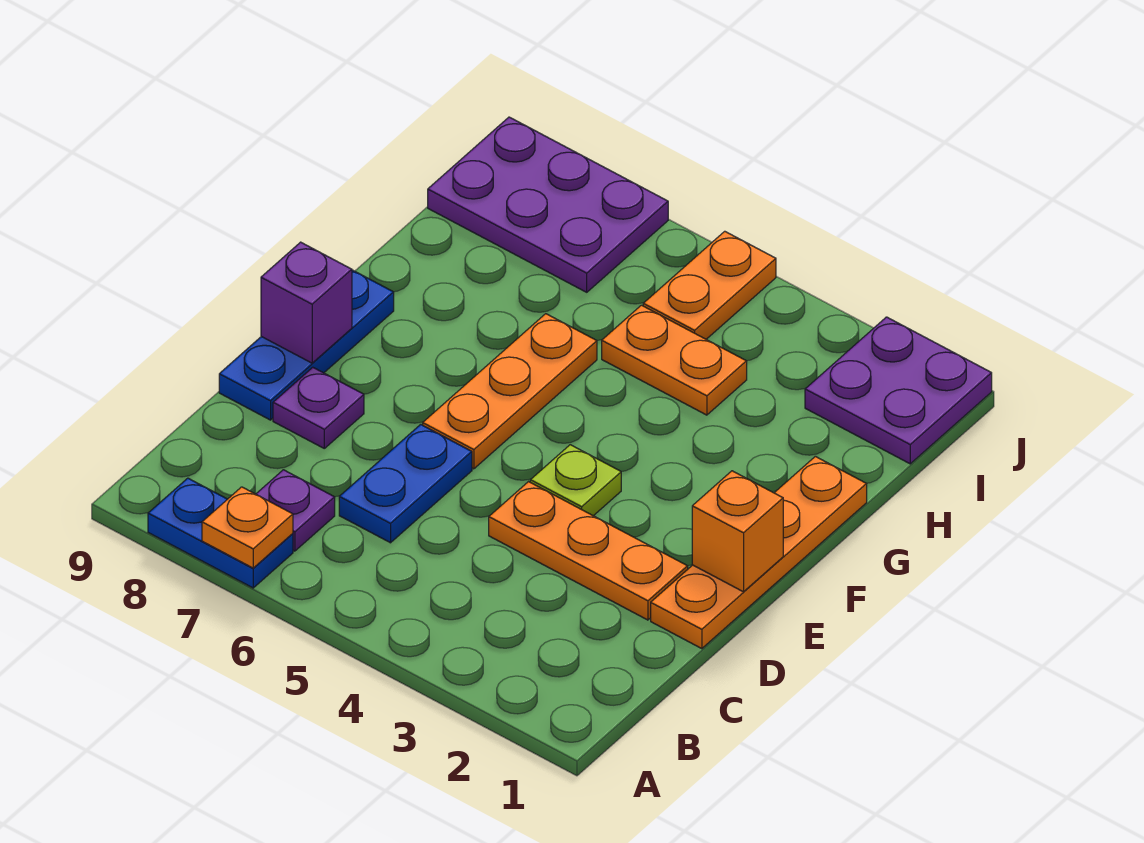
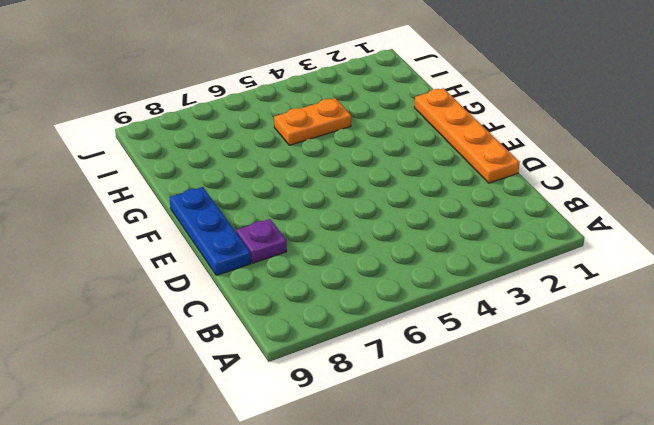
none -> blue 1x2 plate [148,478,293,588]
none -> purple 1x1 plate [256,470,335,551]
none -> blue 1x2 plate [339,424,472,543]

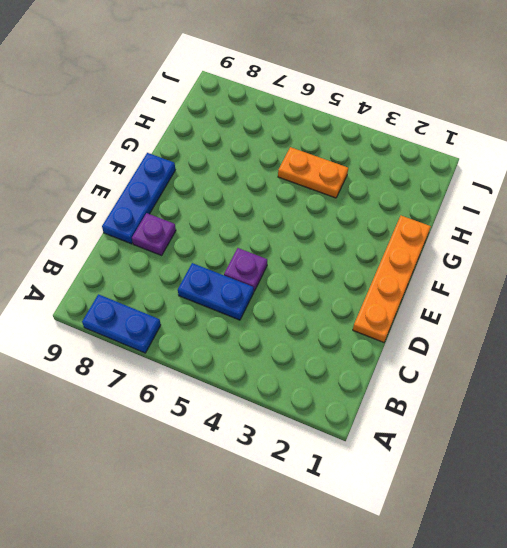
blue 1x2 plate [178,263,254,320] -> blue 1x2 plate turned to [339,424,472,543]
purple 1x1 plate [224,248,267,291] -> purple 1x1 plate moved to [256,470,335,551]
none -> orange 1x3 plate [489,482,688,620]
none -> lime 1x1 plate [530,445,621,516]
none -> orange 1x3 plate [423,314,597,469]

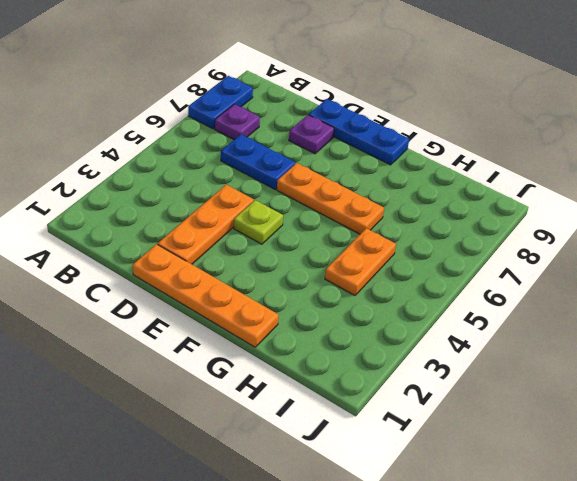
none -> purple 2x2 plate [805,317,992,464]
none -> orange 1x2 plate [643,231,776,339]
none -> purple 2x3 plate [428,117,668,292]

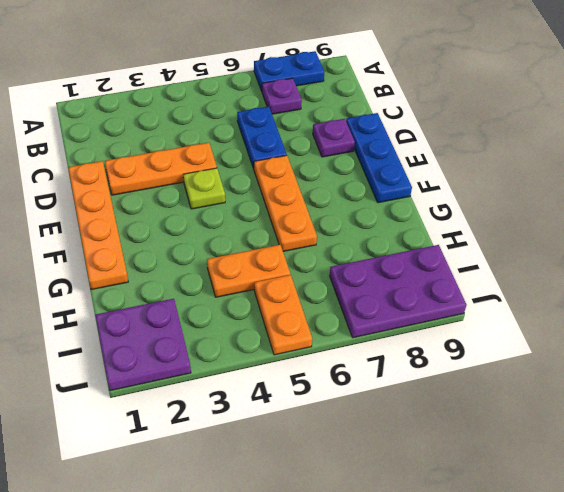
none -> orange 1x1 plate [202,487,293,568]
none -> orange 1x1 brick [692,471,783,592]
none -> purple 1x1 brick [261,242,352,363]

